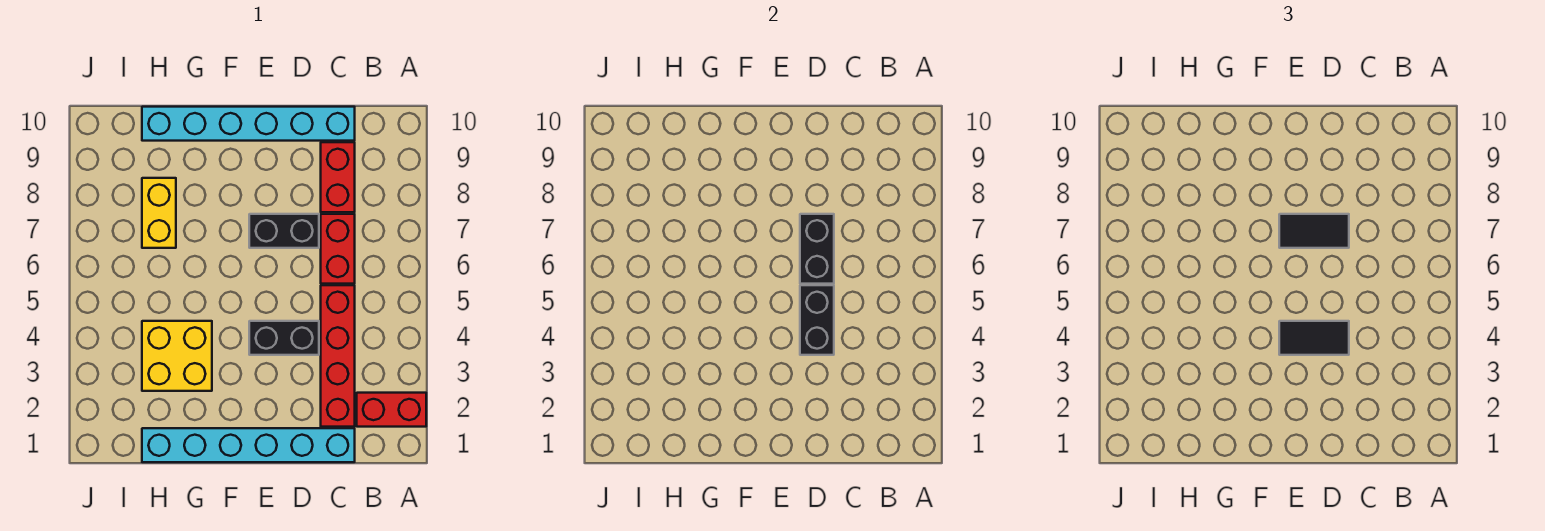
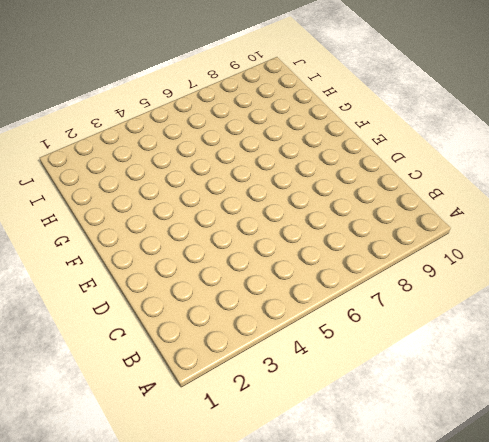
none -> red 1x2 brick [357,393,426,427]
none -> cyan 1x6 brick [142,428,355,462]
none -> red 1x4 brick [321,285,355,427]

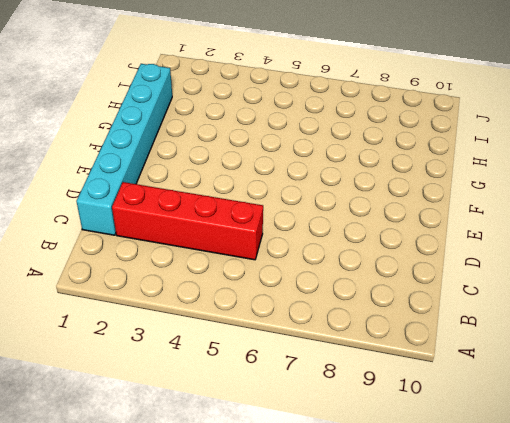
none -> red 1x2 brick [357,393,426,427]
none -> red 1x2 brick [321,214,355,284]
none -> red 1x2 brick [321,142,355,212]

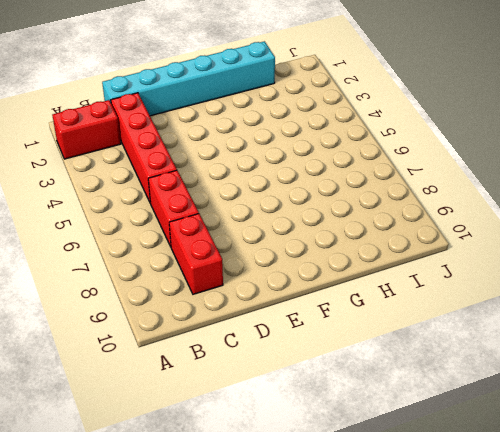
none -> cyan 1x6 brick [142,107,355,141]
none -> black 1x2 brick [249,321,319,355]
none -> black 1x2 brick [249,214,319,248]

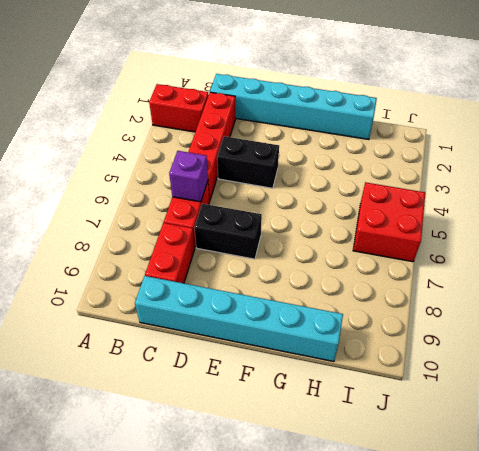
purple 1x1 brick [169,151,208,202] -> none
red 2x2 brick [353,182,425,262] -> none
none -> yellow 2x2 brick [142,321,212,391]
none -> yellow 1x2 brick [142,178,176,248]
none -> black 1x2 brick [800,285,834,355]

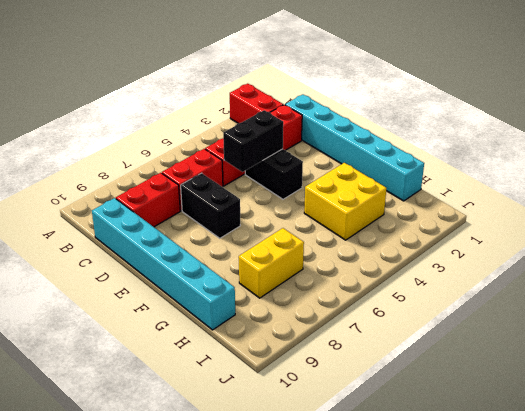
none -> black 1x2 brick [800,214,834,284]
none -> black 1x2 tile [1279,321,1349,355]
none -> black 1x2 tile [1279,214,1349,248]

